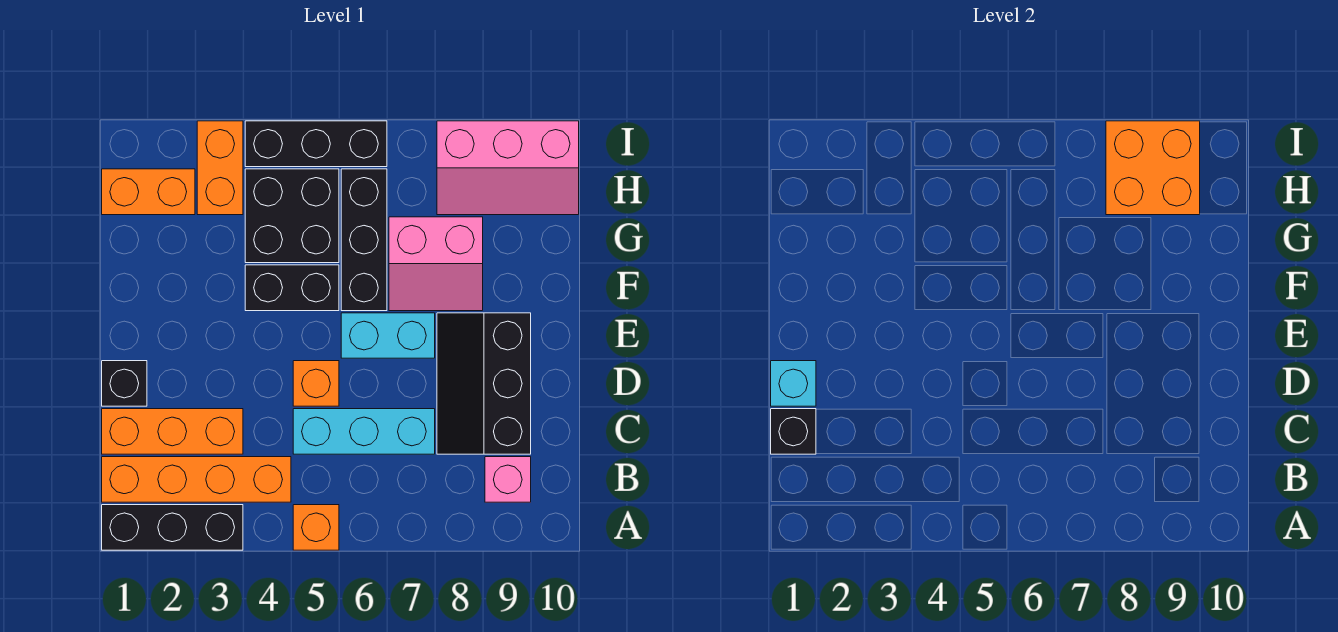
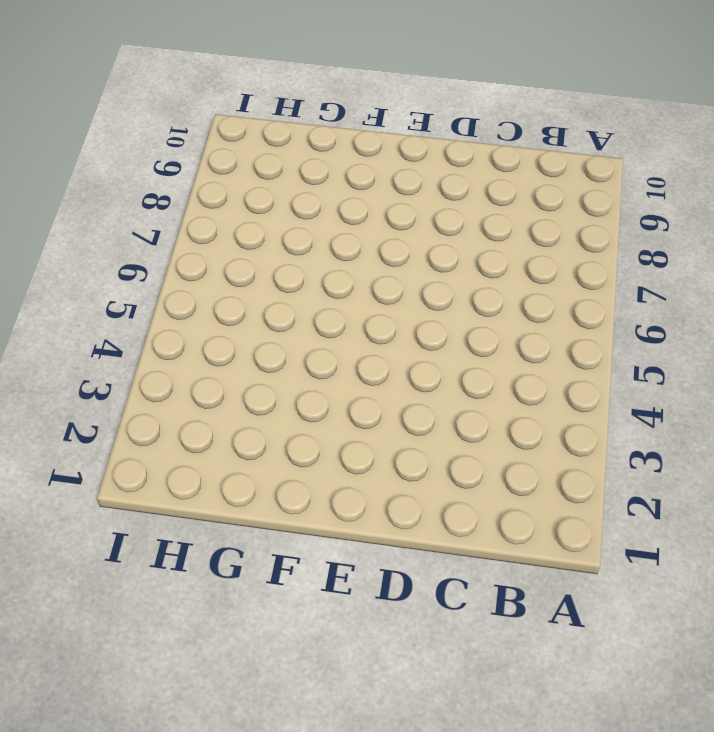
none -> black 1x3 brick [102,505,243,550]
none -> orange 1x1 brick [293,505,339,550]
none -> orange 1x4 brick [102,457,291,502]

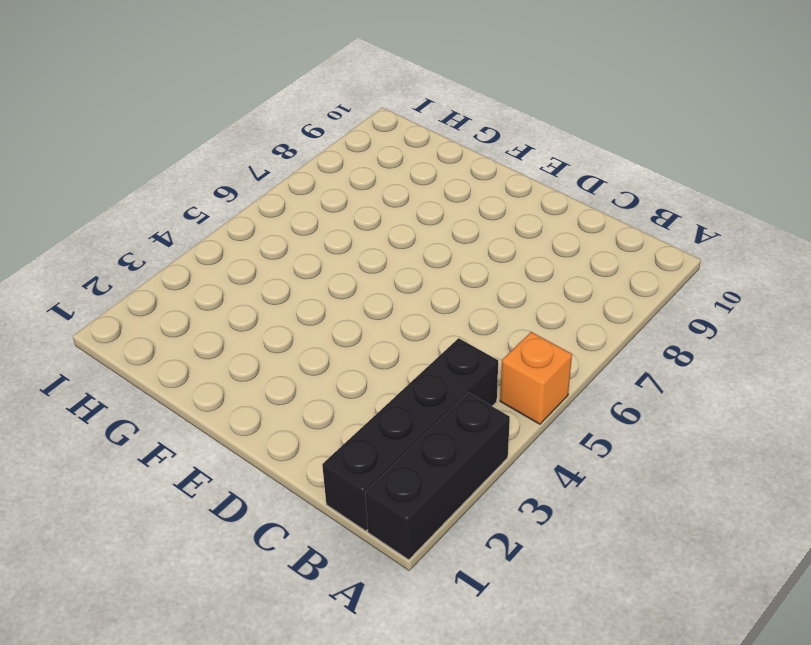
black 1x4 brick [322,338,498,531] -> orange 1x4 brick [102,457,291,502]
none -> pink 1x1 brick [485,457,531,502]
none -> orange 1x3 brick [102,409,243,454]
none -> cyan 1x3 brick [293,409,435,454]

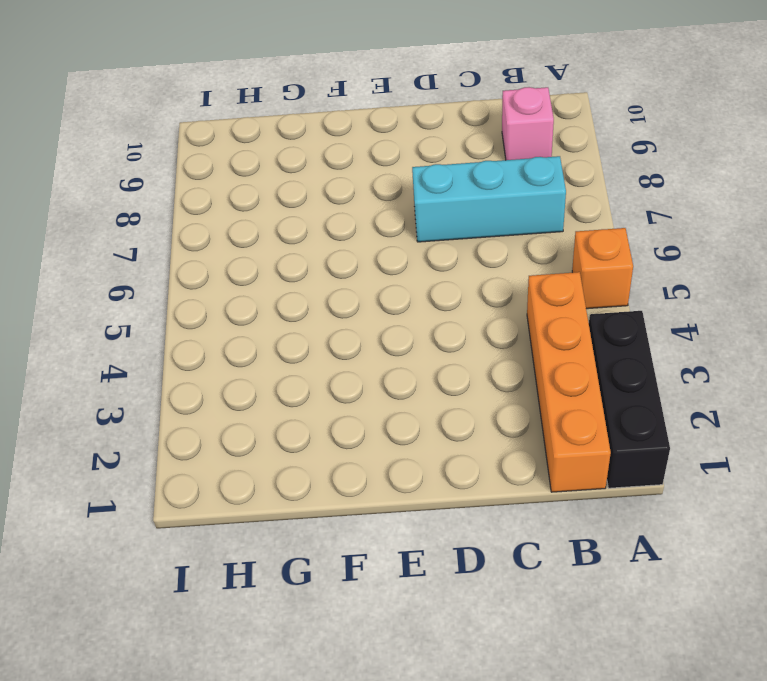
cyan 1x3 brick [412,156,566,242] -> cyan 1x3 brick turned to [293,409,435,454]
none -> orange 1x3 brick [102,409,243,454]
none -> black 2x3 slope [437,313,531,454]
none -> black 1x1 brick [102,361,147,406]

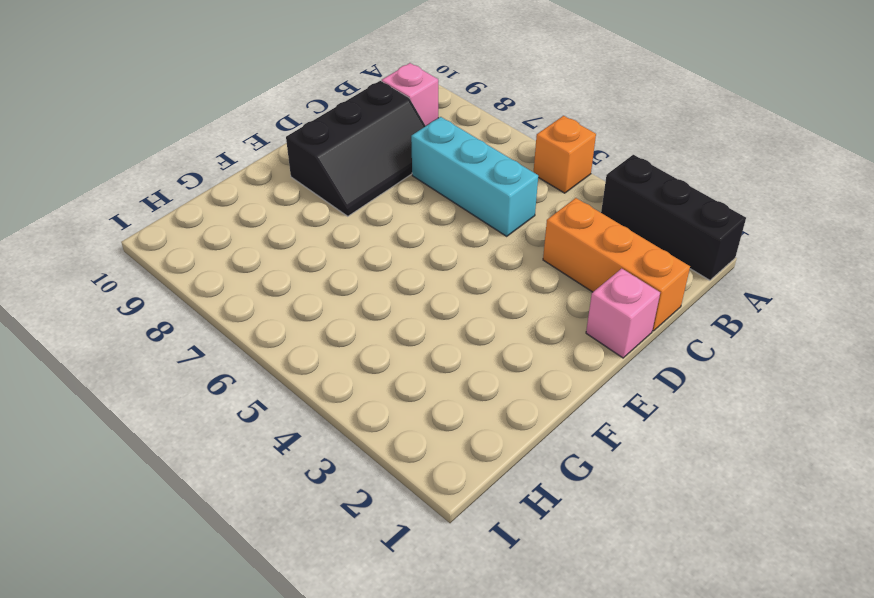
pink 1x1 brick [586,269,660,358] -> black 1x1 brick [102,361,147,406]
none -> orange 1x4 brick [102,457,291,502]
none -> orange 1x1 brick [293,361,339,406]
none -> cyan 1x2 brick [341,313,435,358]

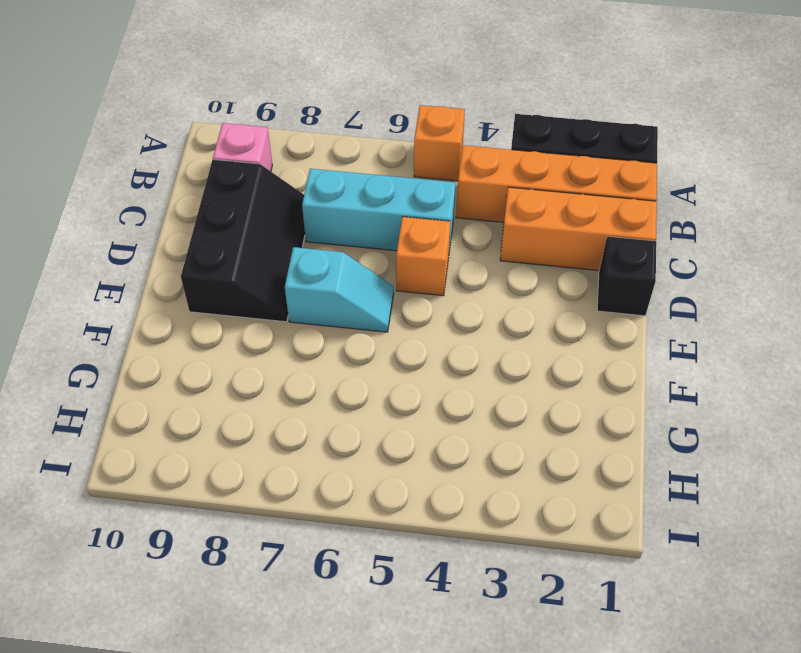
cyan 1x2 slope [285,247,394,332] -> cyan 1x2 brick [341,313,435,358]
none -> black 1x2 brick [245,265,339,311]
none -> black 1x3 brick [341,169,387,311]
none -> pink 2x2 slope [389,217,483,311]

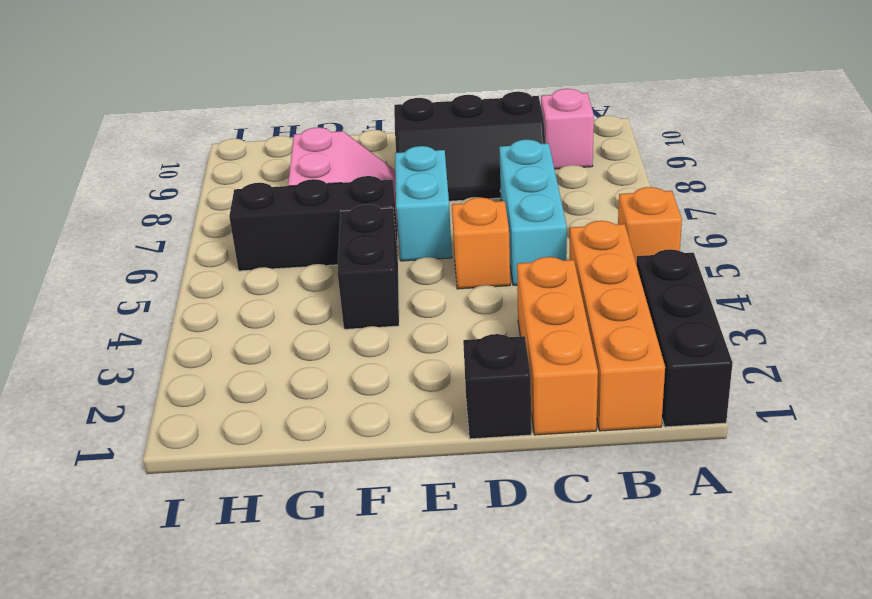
none -> black 2x2 brick [245,169,339,263]
none -> orange 1x2 brick [102,169,195,215]
none -> orange 1x2 brick [197,121,243,215]

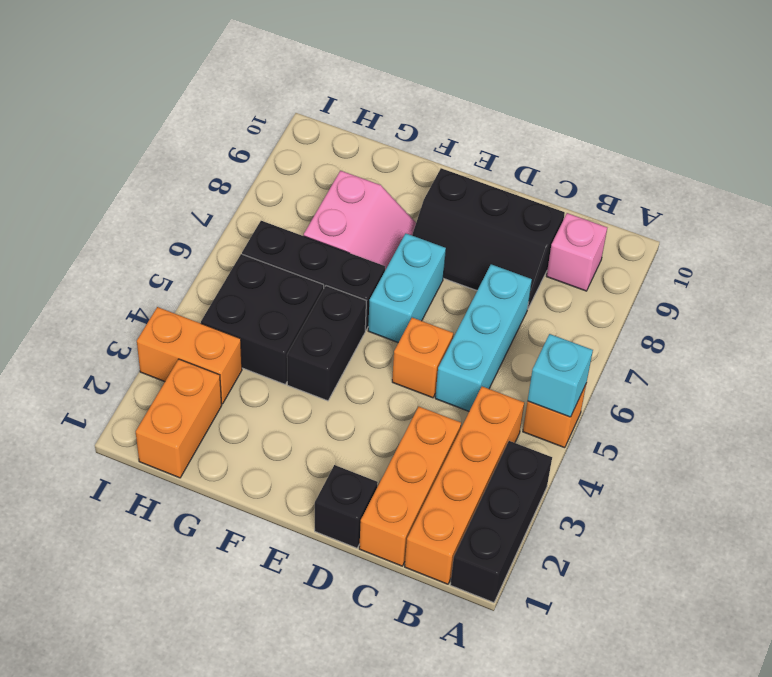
cyan 1x1 brick [528,334,593,417] -> cyan 1x1 brick moved to [771,361,816,406]
none -> pink 2x3 slope [437,121,579,215]
none -> black 1x3 brick [245,121,387,167]
none -> black 1x1 brick [771,409,816,454]

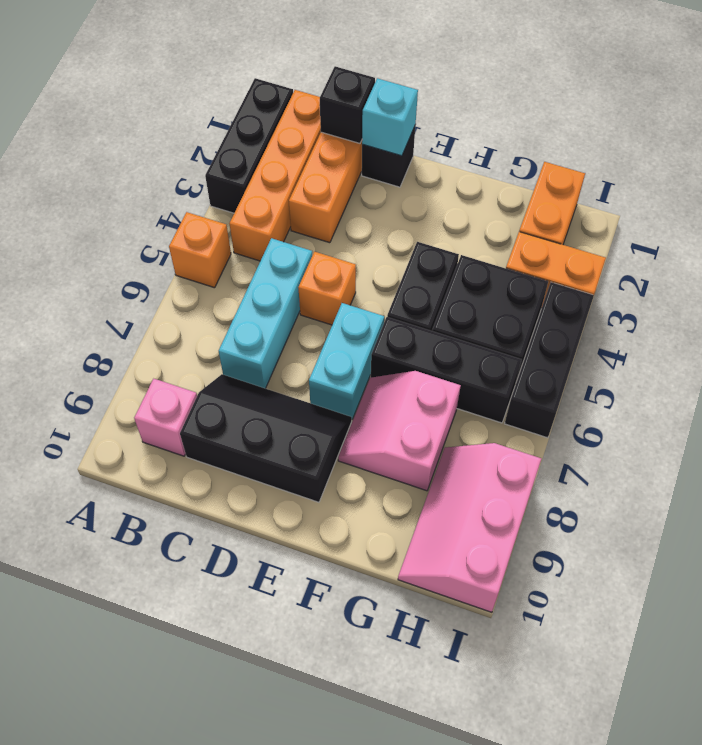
none -> orange 2x2 brick [1106,121,1200,215]

